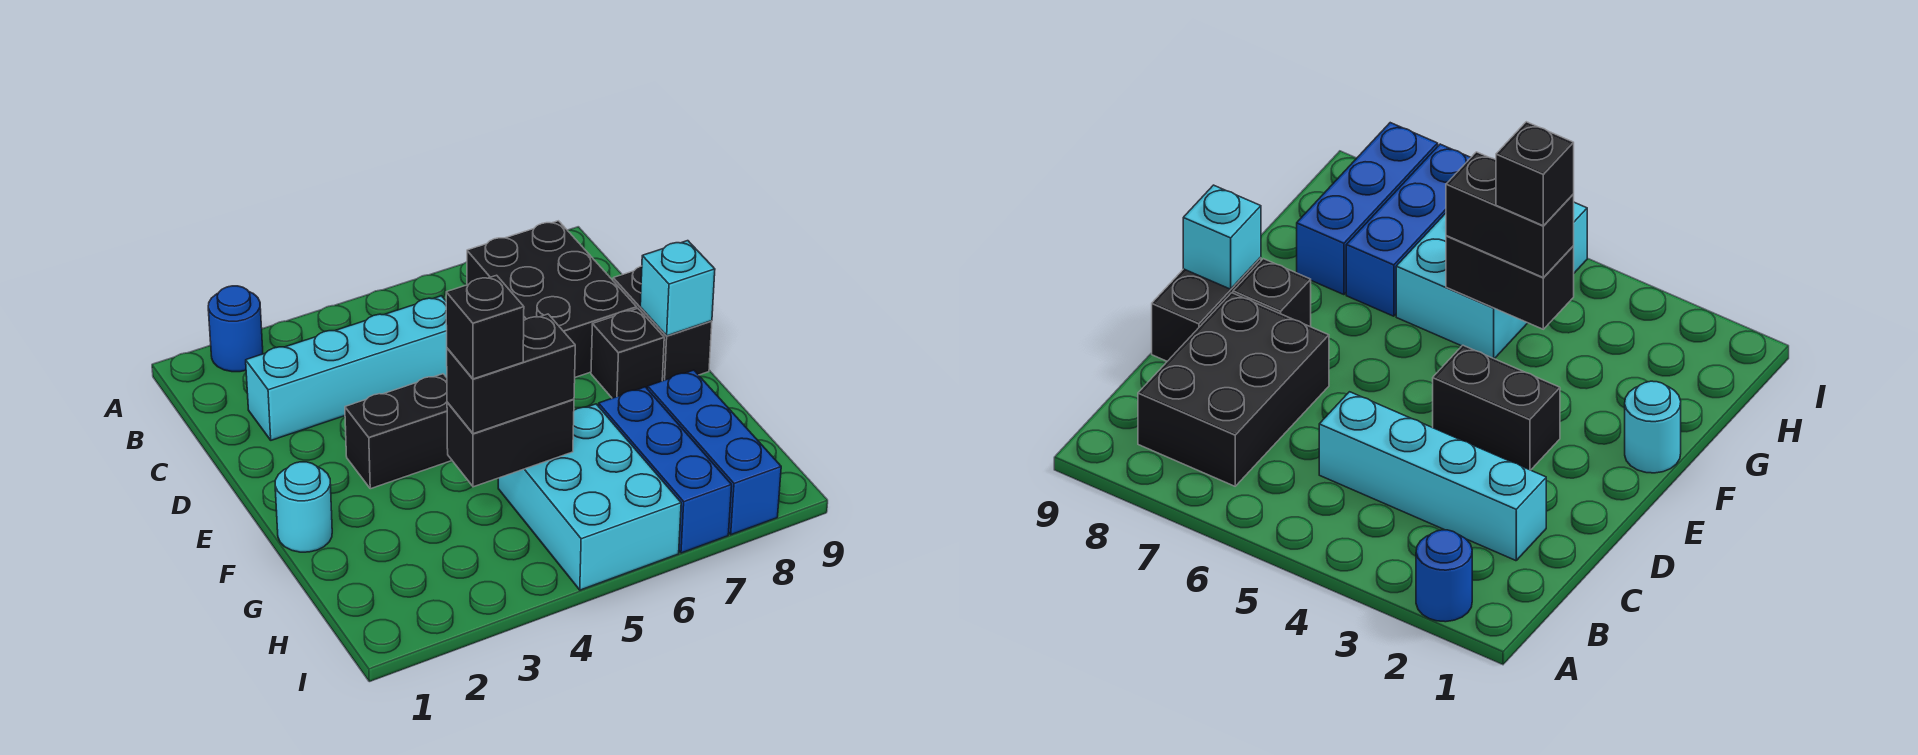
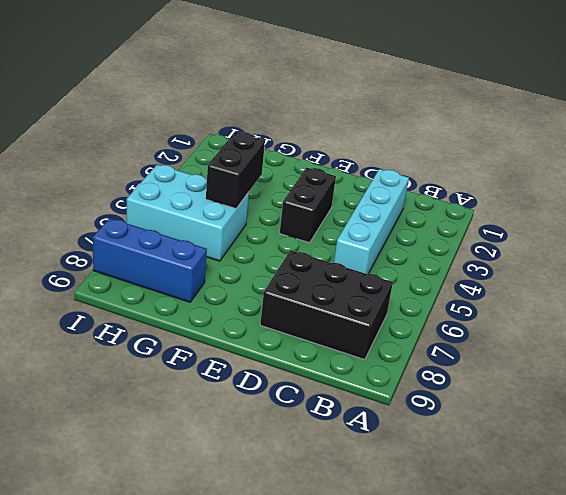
none -> blue 1x1 round brick [208,286,263,372]
none -> black 1x2 brick [613,266,712,381]
none -> black 1x1 brick [591,308,664,398]

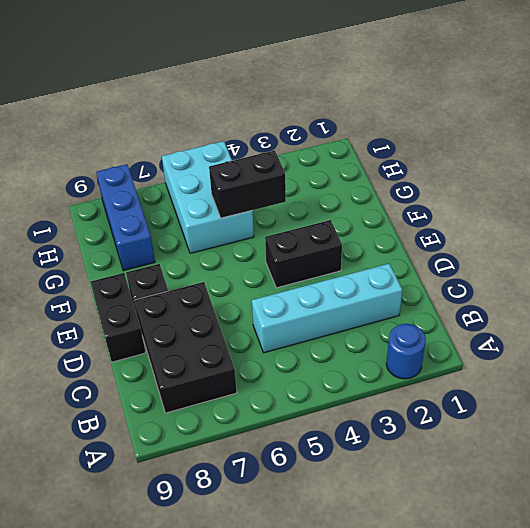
none -> cyan 1x1 round brick [275,462,332,552]
none -> blue 1x3 brick [599,387,732,553]
none -> cyan 1x1 brick [640,241,715,336]

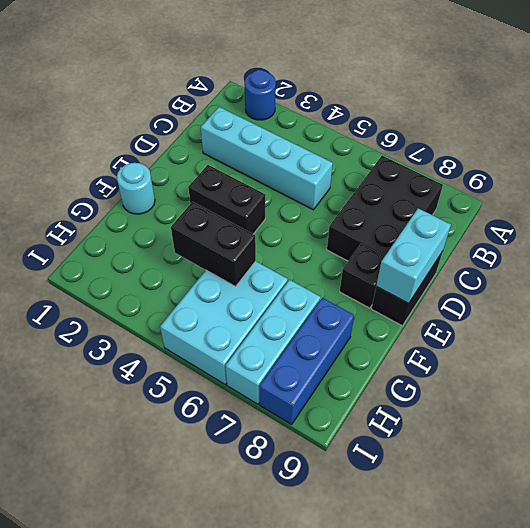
cyan 1x2 brick [376,208,451,303] -> cyan 1x1 brick [640,241,715,336]
cyan 1x3 brick [225,280,321,404] -> blue 1x3 brick [599,387,732,553]
none -> black 1x2 brick [447,314,575,434]
none -> black 1x1 brick [446,275,524,379]

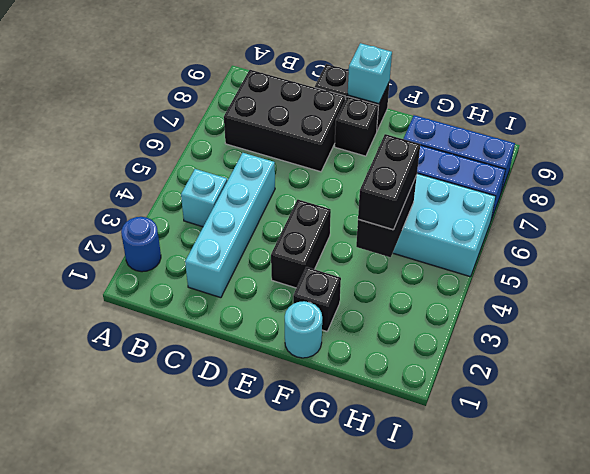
cyan 1x1 brick [181,169,227,227] -> none
black 1x1 brick [293,267,341,331] -> black 1x1 brick moved to [446,275,524,379]

